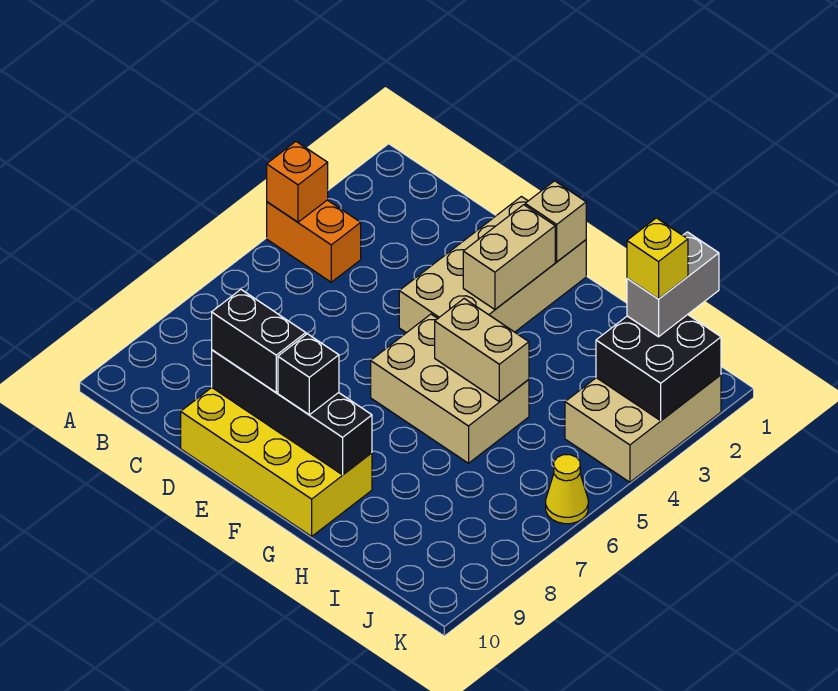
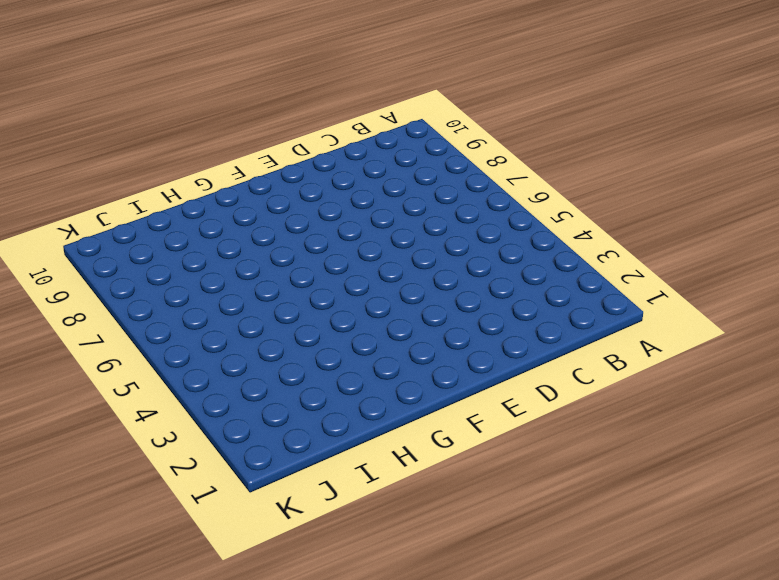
none -> orange 1x2 brick [267,200,361,282]
none -> yellow 2x4 brick [181,388,372,536]
none -> tan 2x4 brick [399,197,586,333]

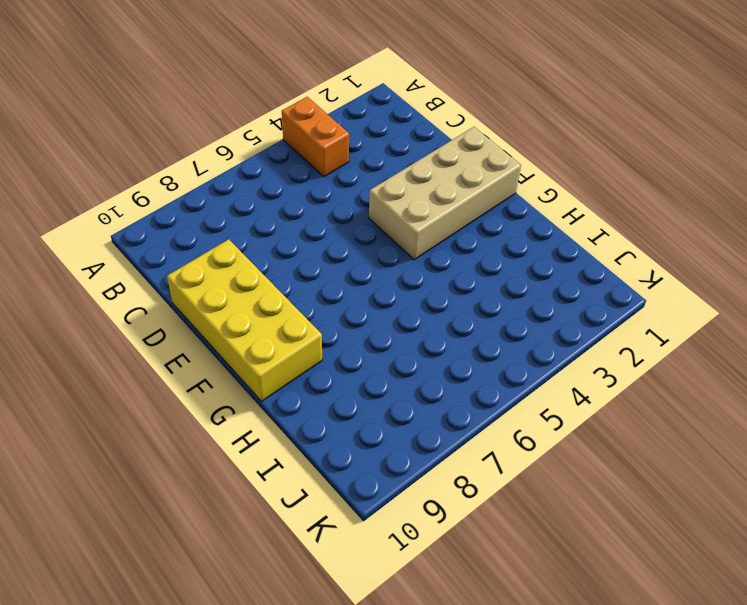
none -> tan 2x3 brick [371,314,529,463]
none -> tan 2x3 brick [565,375,721,482]
none -> yellow 1x1 cone [546,455,588,524]

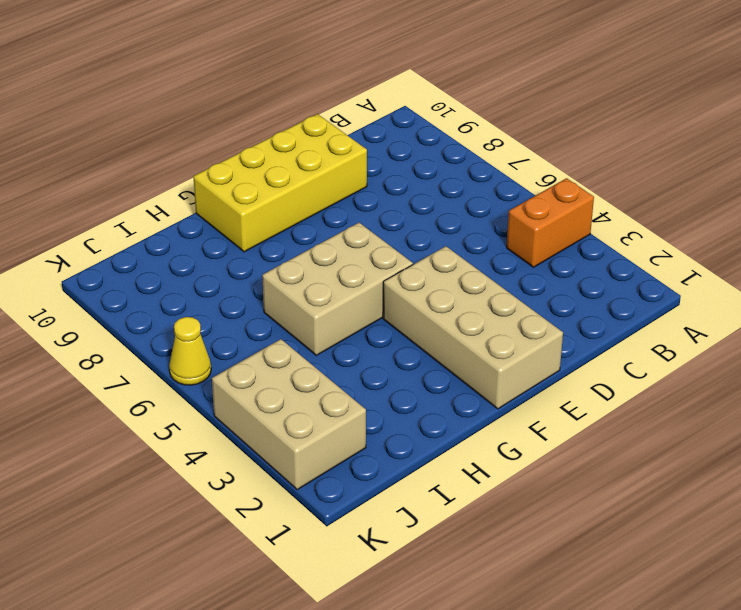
none -> orange 1x1 brick [267,142,328,222]
none -> black 1x4 brick [212,350,372,475]
none -> tan 1x1 brick [525,181,586,262]

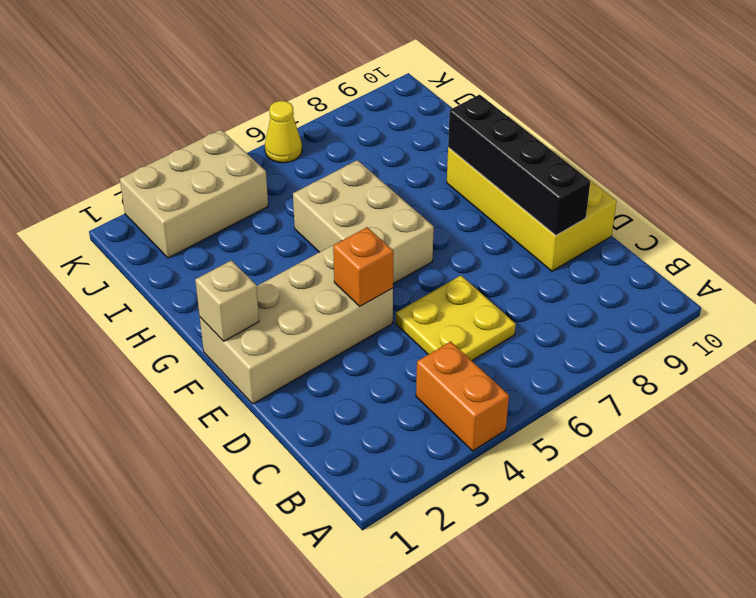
yellow 2x2 plate [396,276,516,360] -> none
orange 1x1 brick [333,227,393,306] -> orange 1x1 brick moved to [267,142,328,222]
none -> tan 1x2 brick [463,205,555,309]
none -> tan 1x2 brick [435,299,529,402]
none -> black 2x2 brick [596,315,721,420]

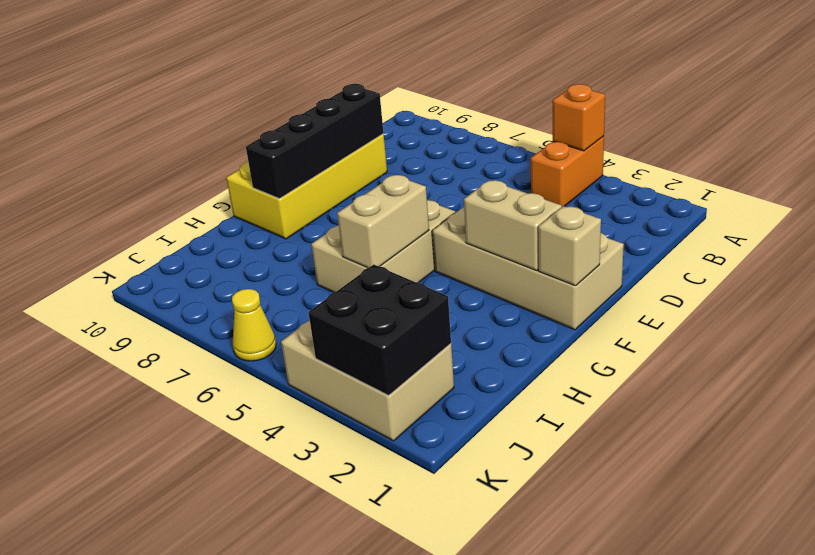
none -> black 1x2 brick [212,290,306,392]
none -> black 1x1 brick [278,334,339,415]
none -> grey 1x2 brick [627,232,719,337]

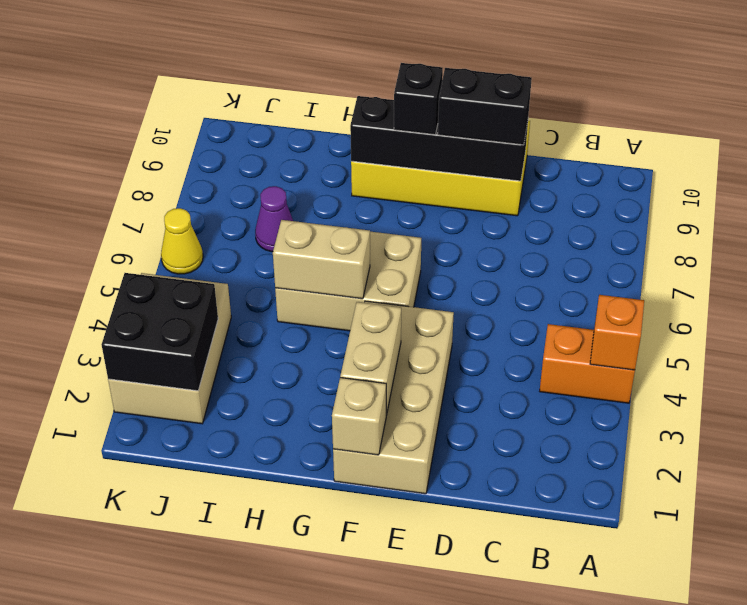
purple 1x1 cone [255,186,293,252] -> none
none -> grey 1x2 brick [627,232,719,337]
none -> yellow 1x1 brick [627,218,688,299]

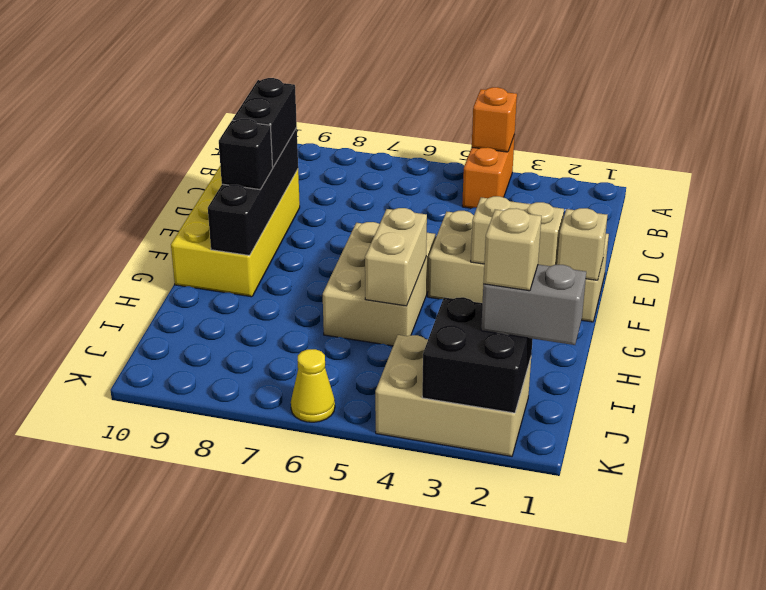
tan 1x1 brick [483,208,541,291] -> yellow 1x1 brick [627,218,688,299]

